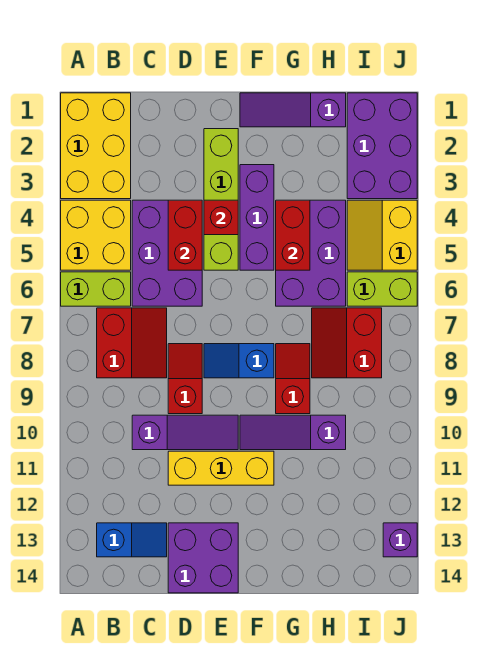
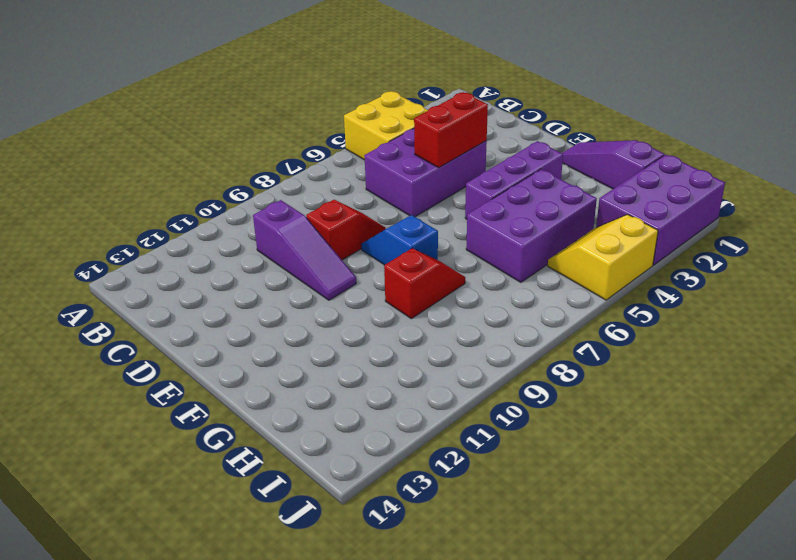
none -> yellow 2x3 brick [61,93,131,199]
none -> lime 1x2 brick [61,272,131,306]
none -> red 2x2 slope [97,308,167,378]

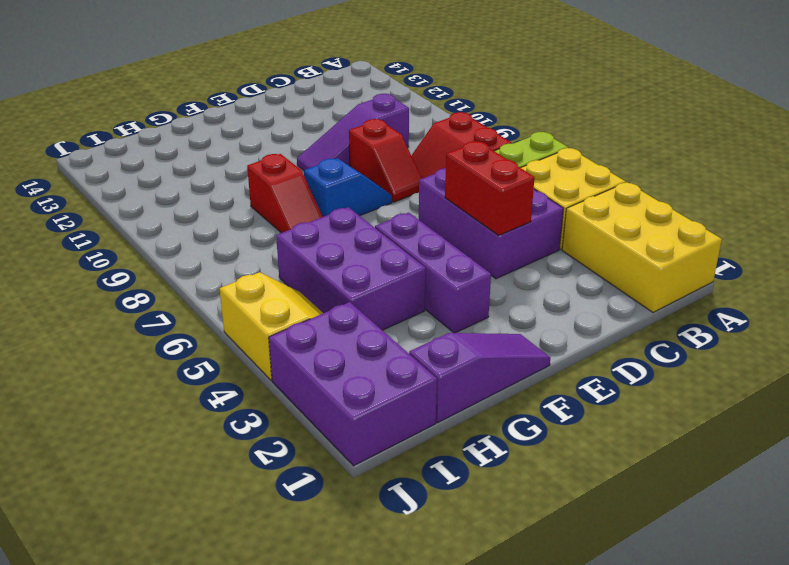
none -> blue 1x2 slope [97,523,167,557]
none -> yellow 1x3 brick [168,451,274,485]
none -> purple 2x2 brick [168,523,238,593]

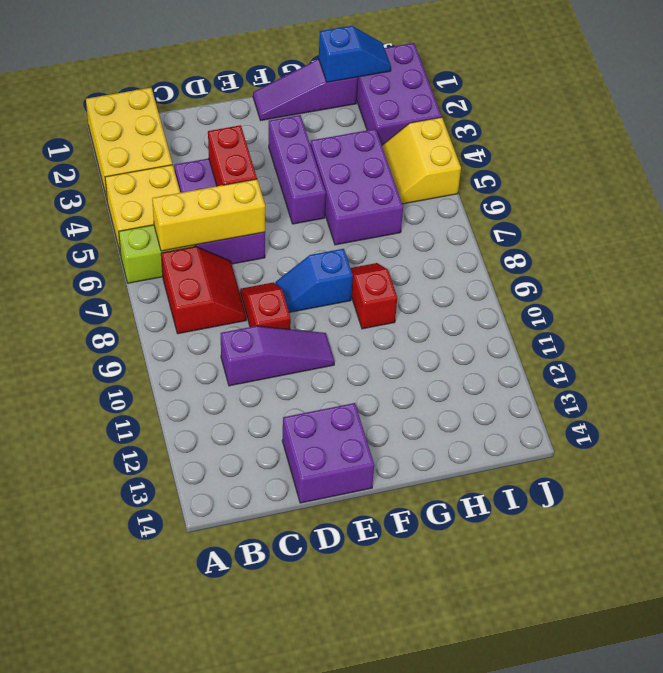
yellow 1x3 brick [152,179,265,251] -> yellow 1x3 brick moved to [168,451,274,485]
blue 1x2 slope [319,26,391,82] -> blue 1x2 slope moved to [97,523,167,557]
none -> lime 1x4 brick [204,129,238,270]
none -> purple 1x3 slope [240,415,346,450]
none -> red 2x2 slope [312,308,382,378]

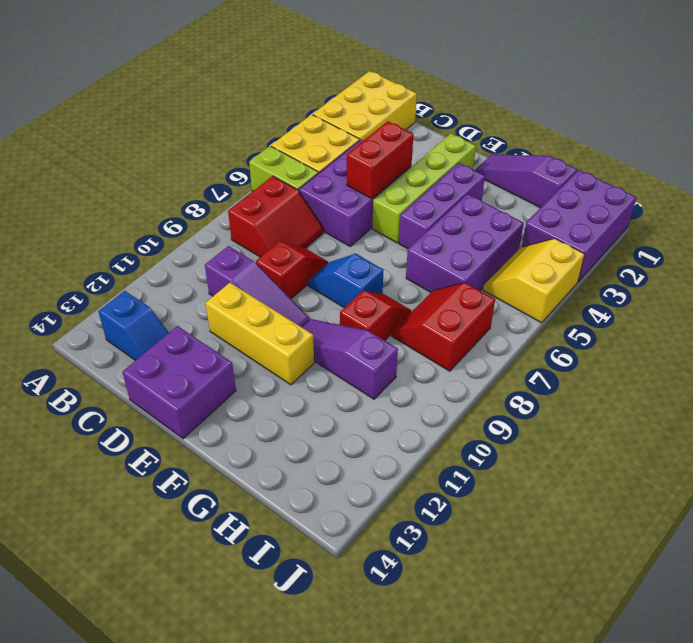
none -> lime 1x2 brick [347,272,417,306]
none -> purple 1x1 brick [383,523,417,557]
none -> red 1x1 brick [204,200,238,235]

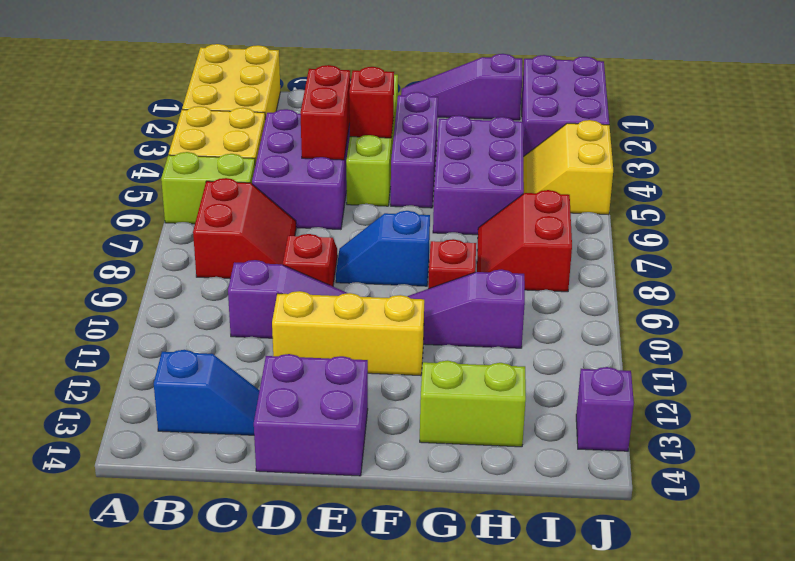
lime 1x2 brick [420,360,526,447] -> lime 1x2 brick moved to [347,272,417,306]
none -> red 1x2 brick [276,200,310,270]

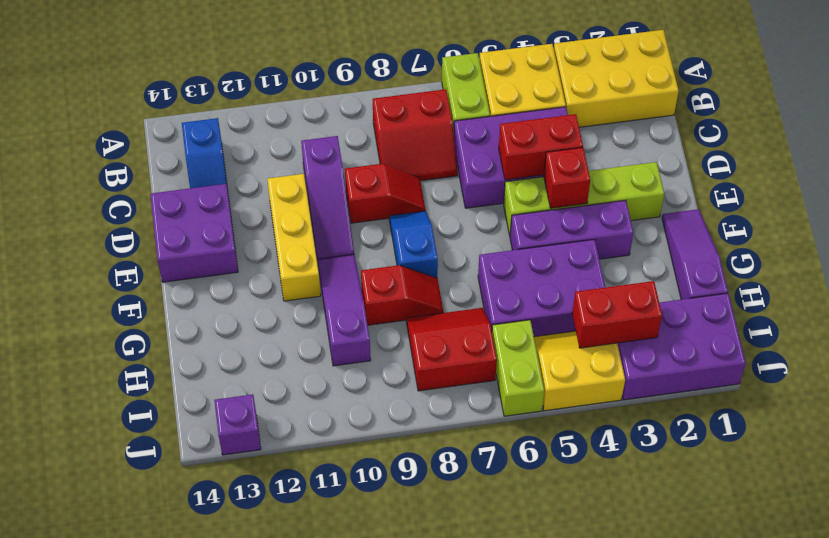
red 1x2 brick [572,281,662,348] -> red 1x2 brick moved to [276,200,310,270]

